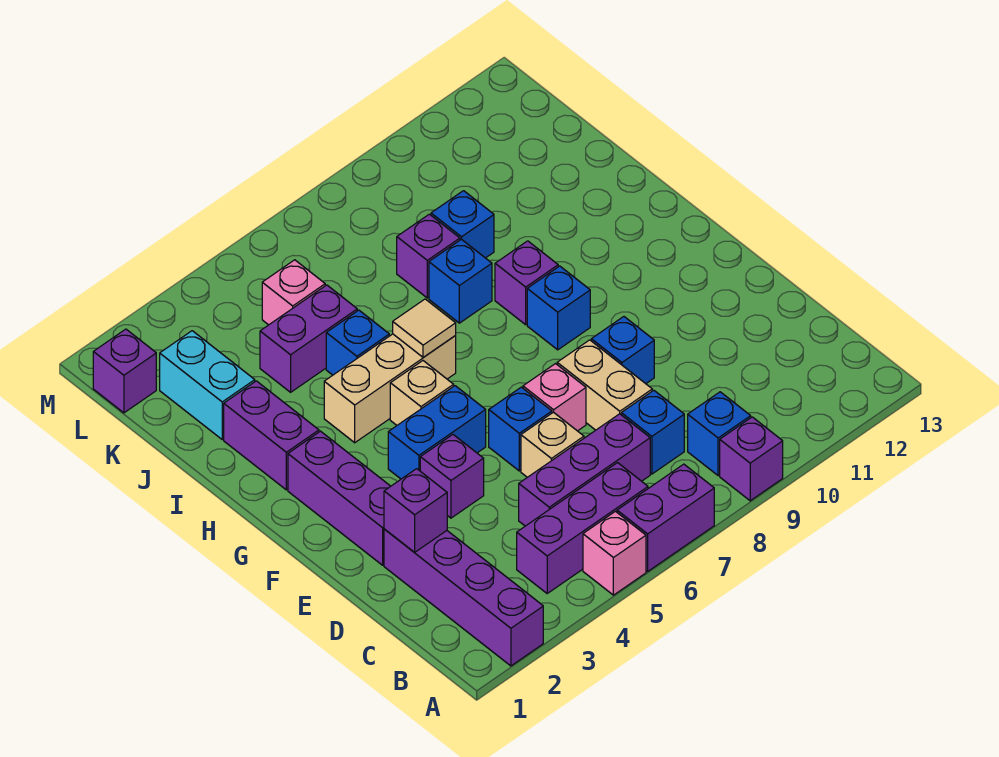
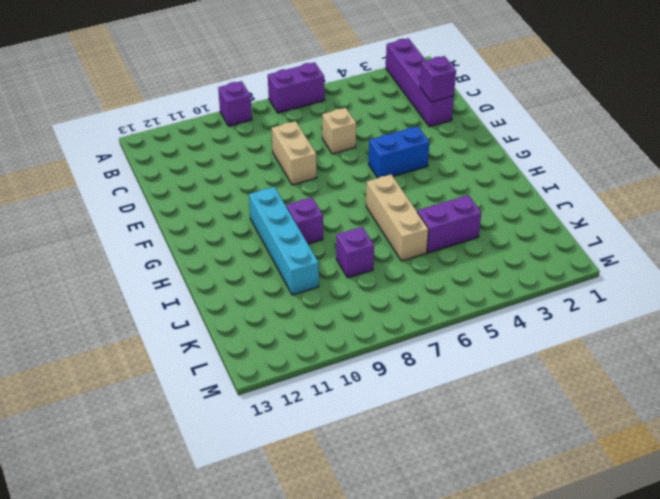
cyan 1x4 brick [249,187,319,295] -> none
tan 1x3 brick [366,175,428,261] -> tan 1x3 brick turned to [324,334,456,443]
none -> pink 1x1 brick [583,511,646,595]
none -> purple 1x3 brick [517,463,648,593]
none -> blue 1x1 brick [688,392,751,476]
none -> purple 1x3 brick [519,414,650,526]

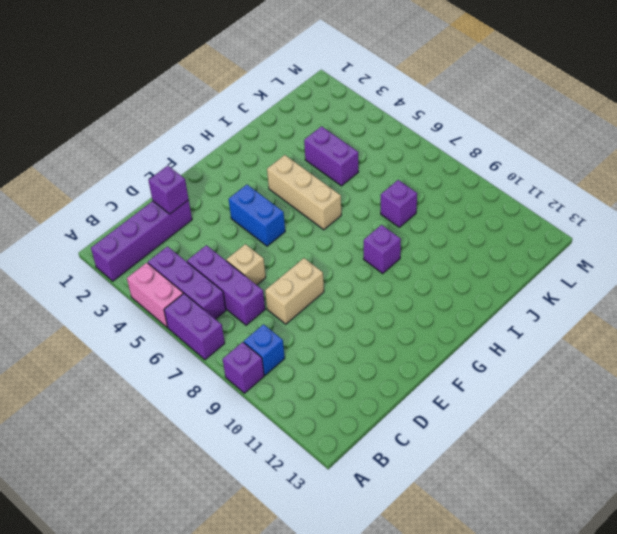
pink 1x2 brick [127,263,183,327] -> pink 1x1 brick [583,511,646,595]
none -> blue 1x1 brick [621,390,684,474]
none -> purple 1x3 brick [288,431,391,565]
none -> purple 1x1 brick [420,435,484,518]
none -> blue 1x1 brick [489,387,552,471]

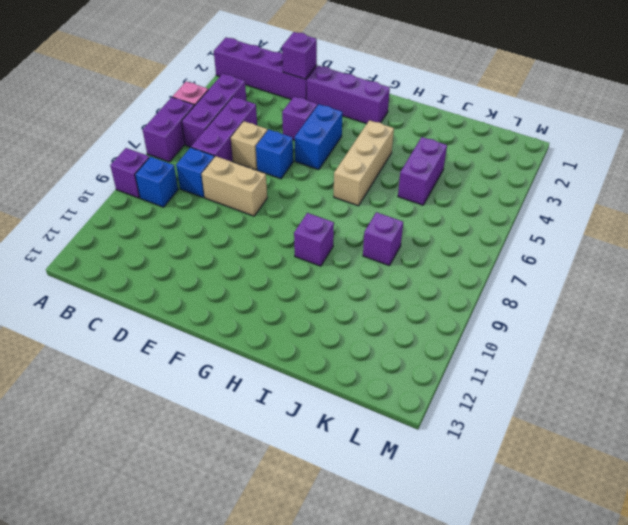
none -> pink 1x1 brick [523,364,586,431]
none -> blue 1x1 brick [591,317,654,384]
none -> tan 1x1 brick [390,361,454,425]
none -> blue 1x1 brick [527,266,590,350]

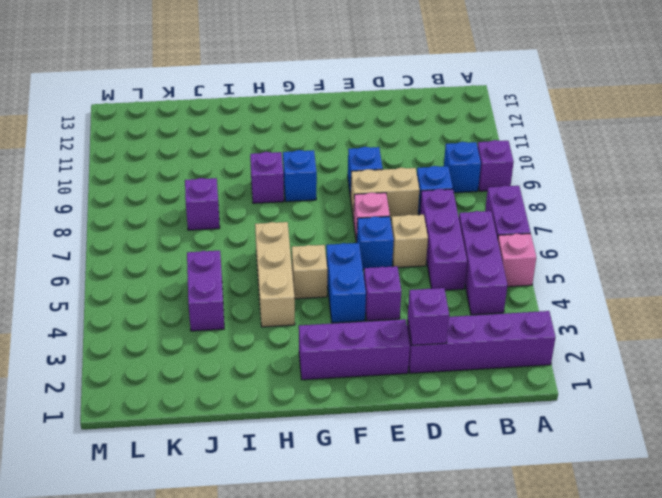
none -> purple 1x2 brick [224,381,319,490]
none -> blue 1x1 brick [326,310,389,375]
none -> blue 1x1 brick [429,239,492,323]
none -> cyan 1x2 brick [160,331,255,439]

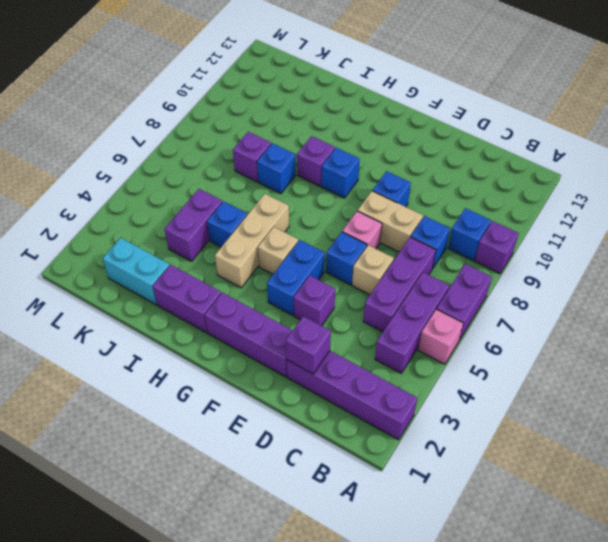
none -> blue 1x1 brick [431,191,494,258]
none -> pink 1x1 brick [262,260,325,325]
none -> purple 1x1 brick [93,329,156,413]
none -> tan 1x1 tile [393,299,456,357]

